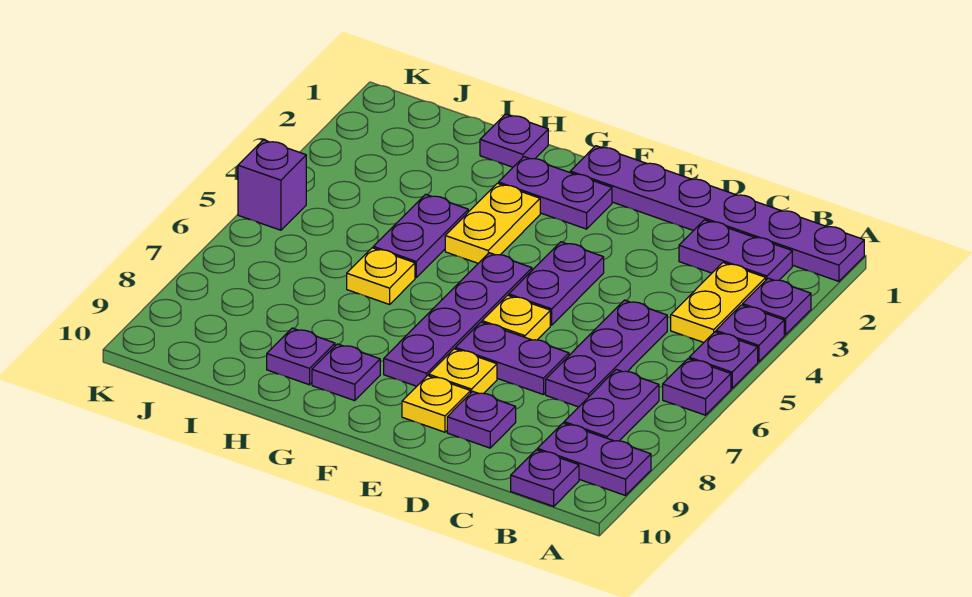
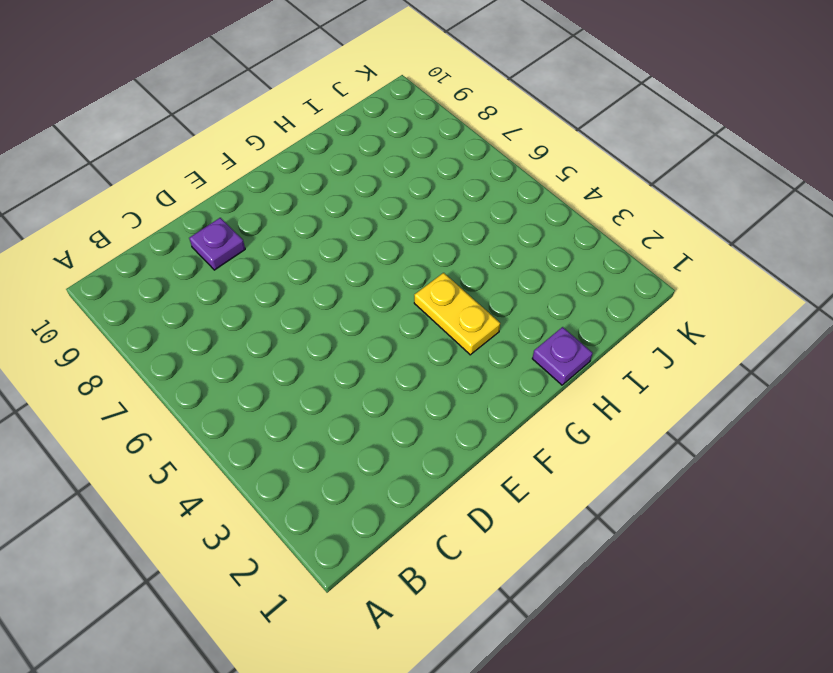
none -> purple 1x6 plate [570,146,864,281]
none -> purple 1x1 plate [743,278,811,335]
none -> purple 1x1 plate [716,305,784,362]

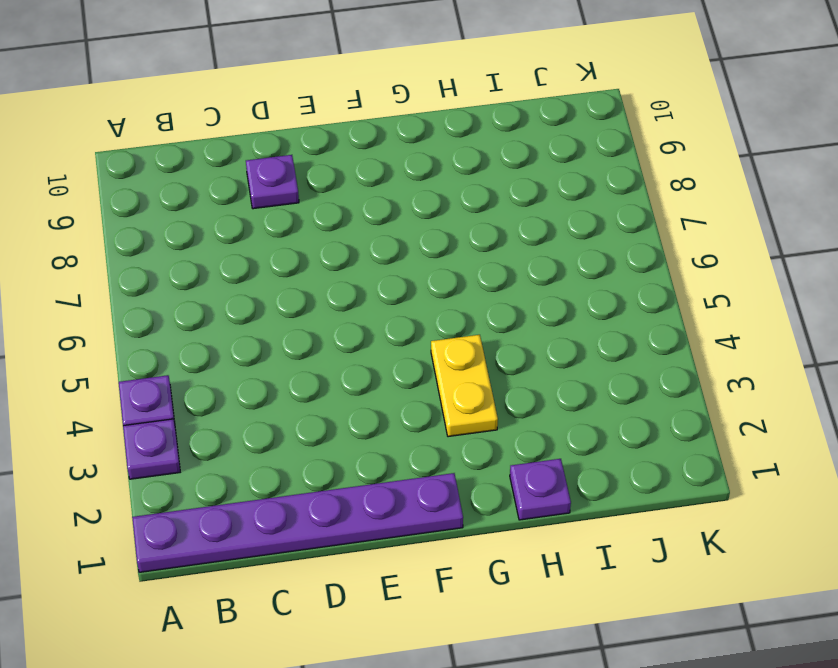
none -> purple 1x1 plate [689,332,758,388]
none -> purple 1x1 plate [663,359,731,415]
none -> purple 1x2 plate [537,423,651,496]

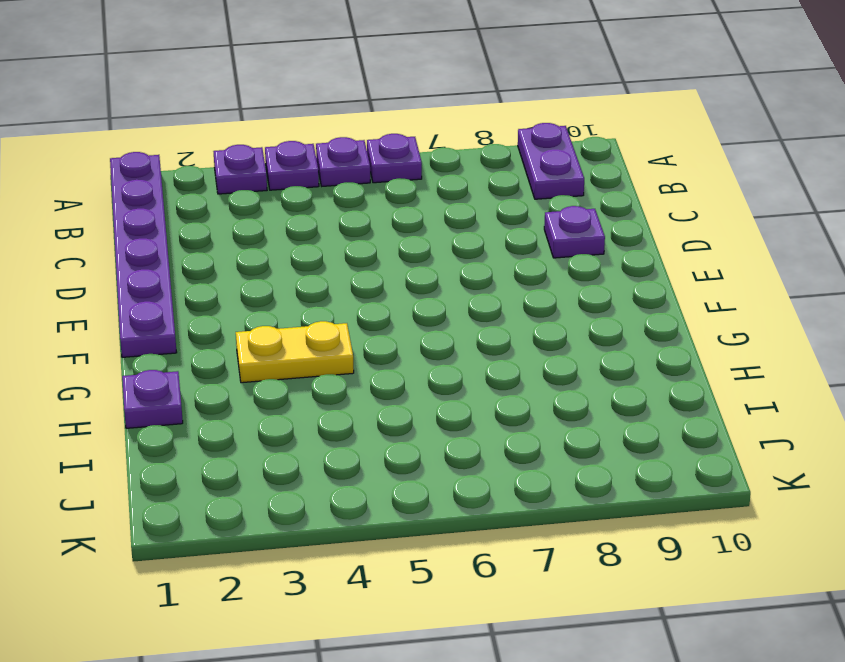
none -> purple 1x2 plate [679,220,792,280]
none -> yellow 1x2 plate [671,263,766,342]
none -> purple 1x2 plate [564,370,659,441]

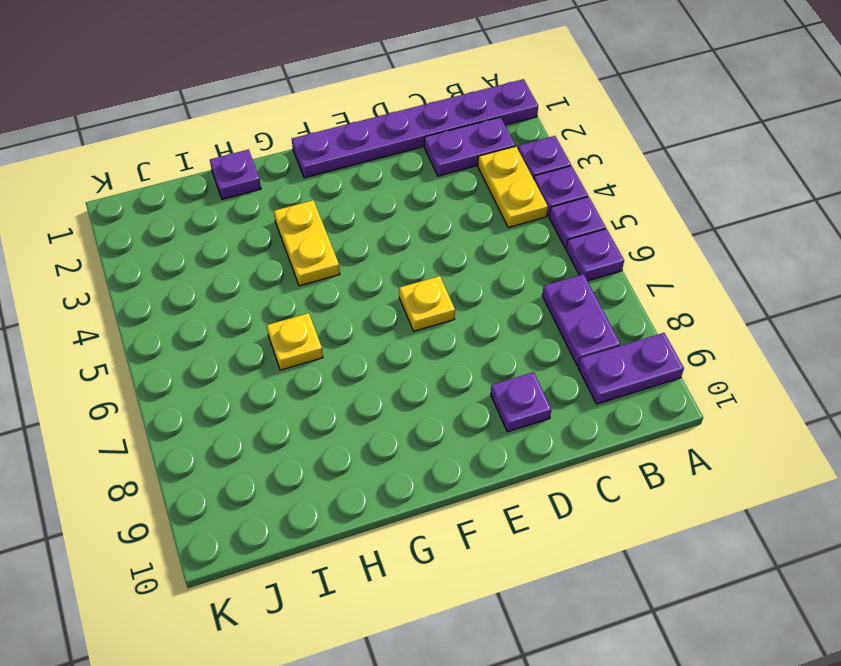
none -> purple 1x1 plate [511,450,579,506]
none -> purple 1x3 plate [546,300,667,407]
none -> purple 1x2 plate [455,322,569,395]

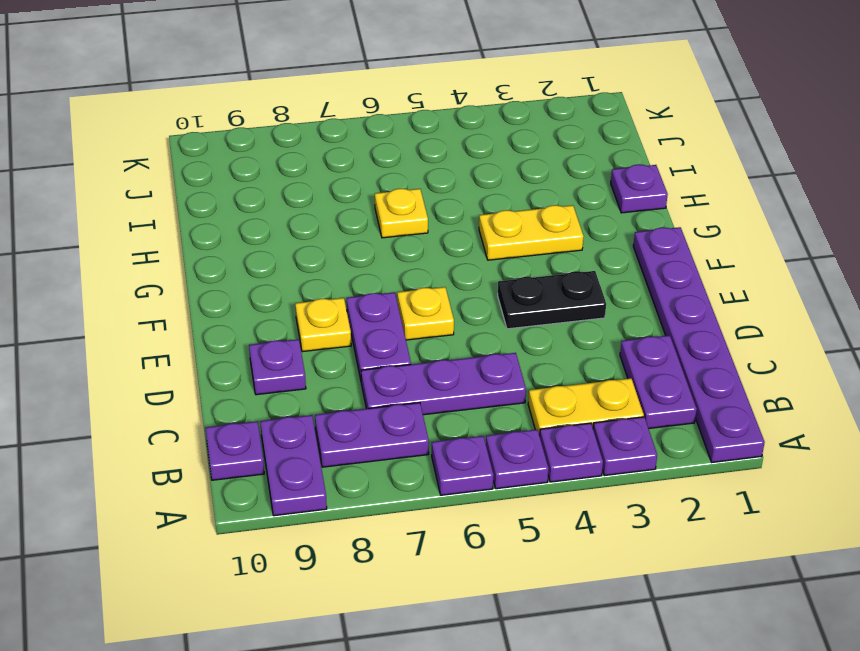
black 1x2 plate [498,271,606,329] -> purple 1x2 plate [509,242,604,325]
none -> yellow 1x1 plate [402,376,470,432]
none -> purple 1x2 plate [499,157,612,229]
none -> purple 1x4 plate [384,253,532,386]

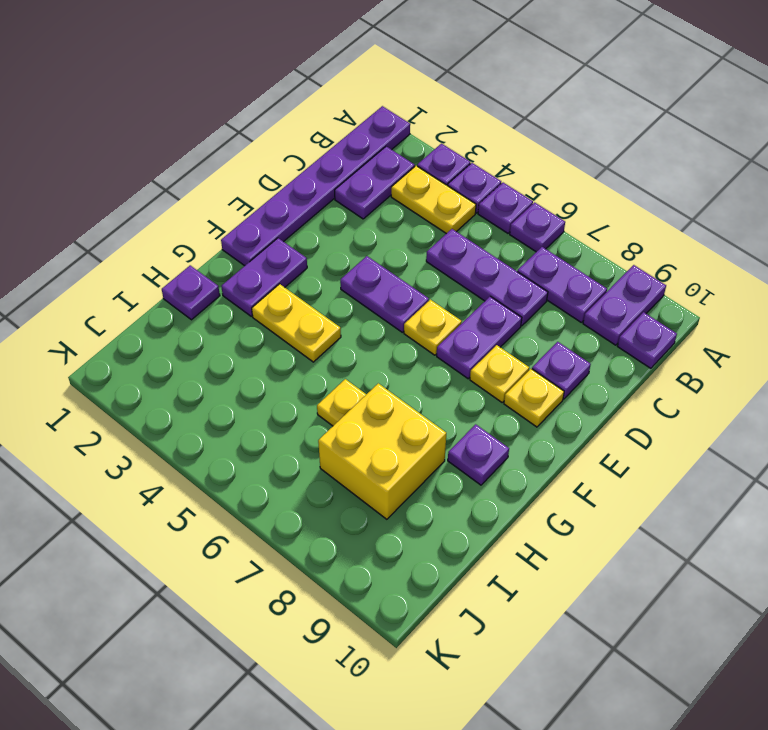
yellow 2x2 brick [318,383,446,519] -> none
none -> purple 1x4 plate [384,253,532,386]
none -> purple 1x2 plate [373,194,468,278]
none -> purple 1x1 plate [267,328,335,385]

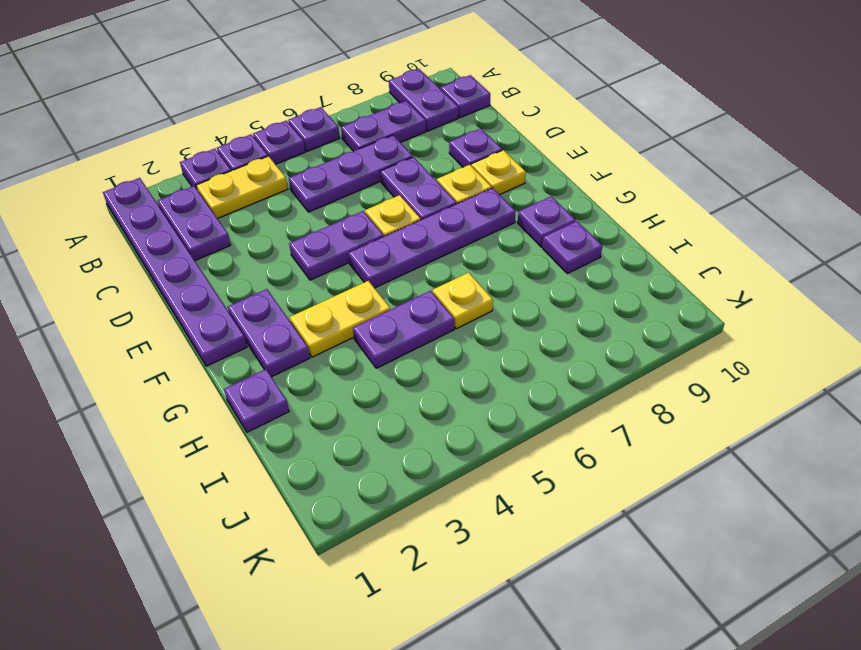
none -> purple 1x1 brick [238,140,306,230]

